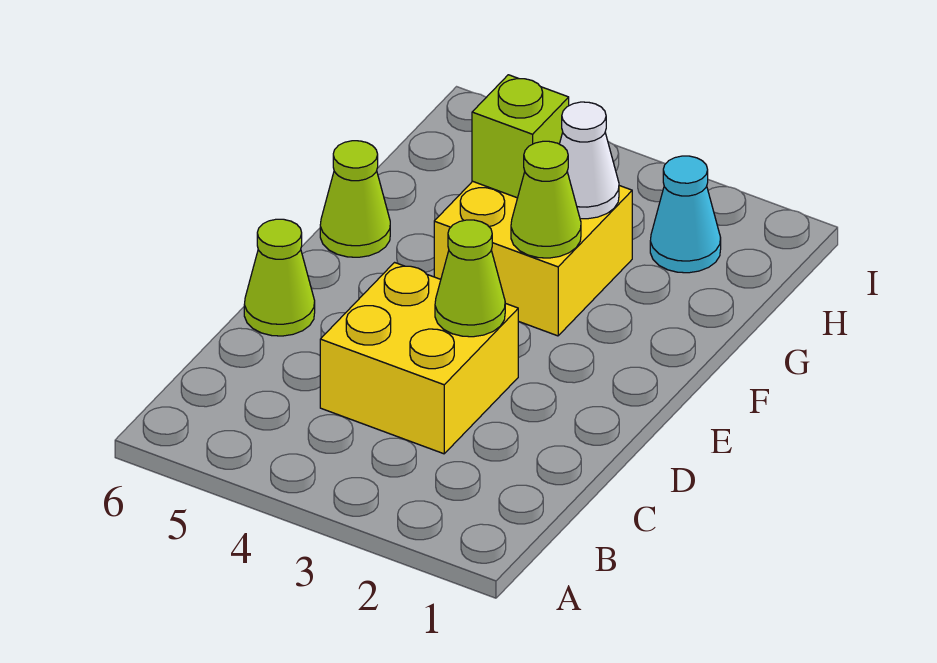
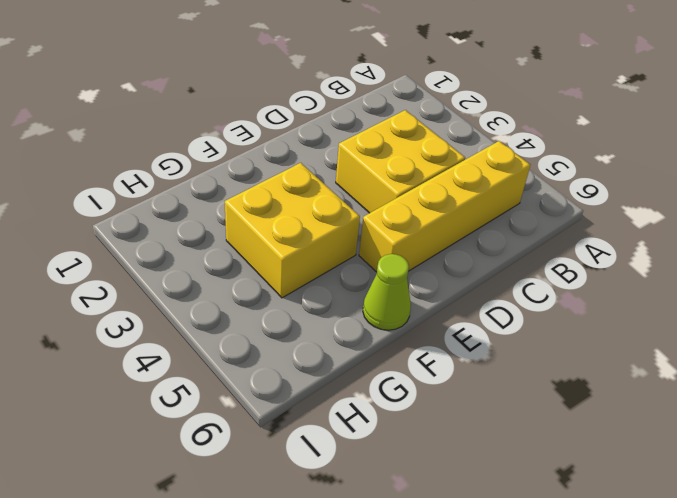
yellow 1x4 brick [359,141,530,272] -> none
none -> lime 1x1 cone [244,219,315,336]
none -> cyan 1x1 cone [650,156,721,273]

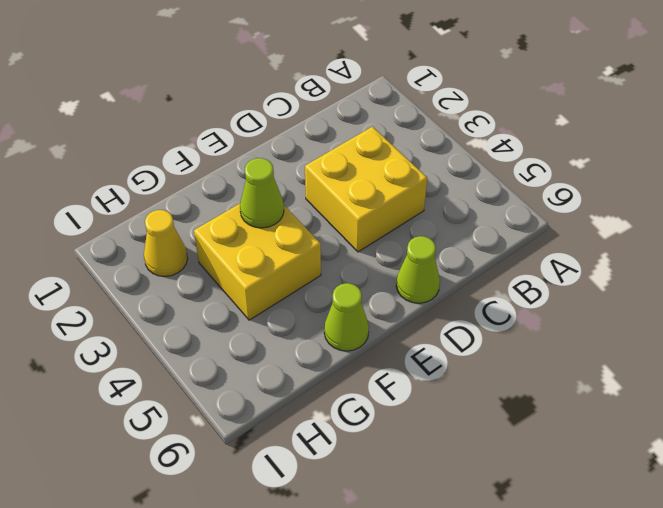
yellow 1x1 cone [144,210,188,276] -> cyan 1x1 cone [650,156,721,273]
none -> lime 1x1 cone [435,220,505,337]
none -> white 1x1 cone [560,102,619,219]

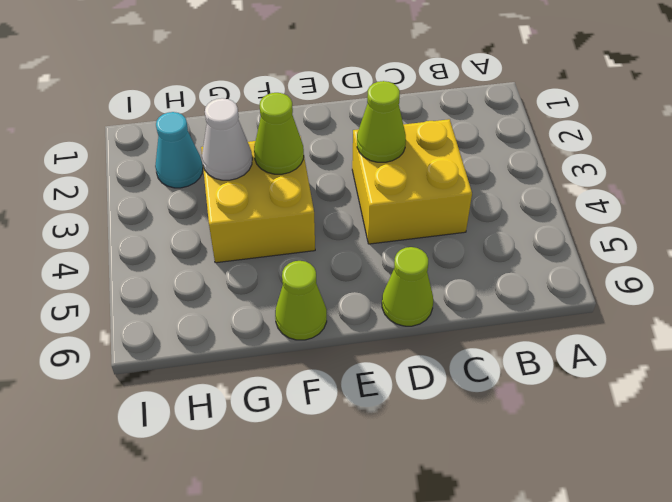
none -> lime 1x1 brick [472,75,569,198]

